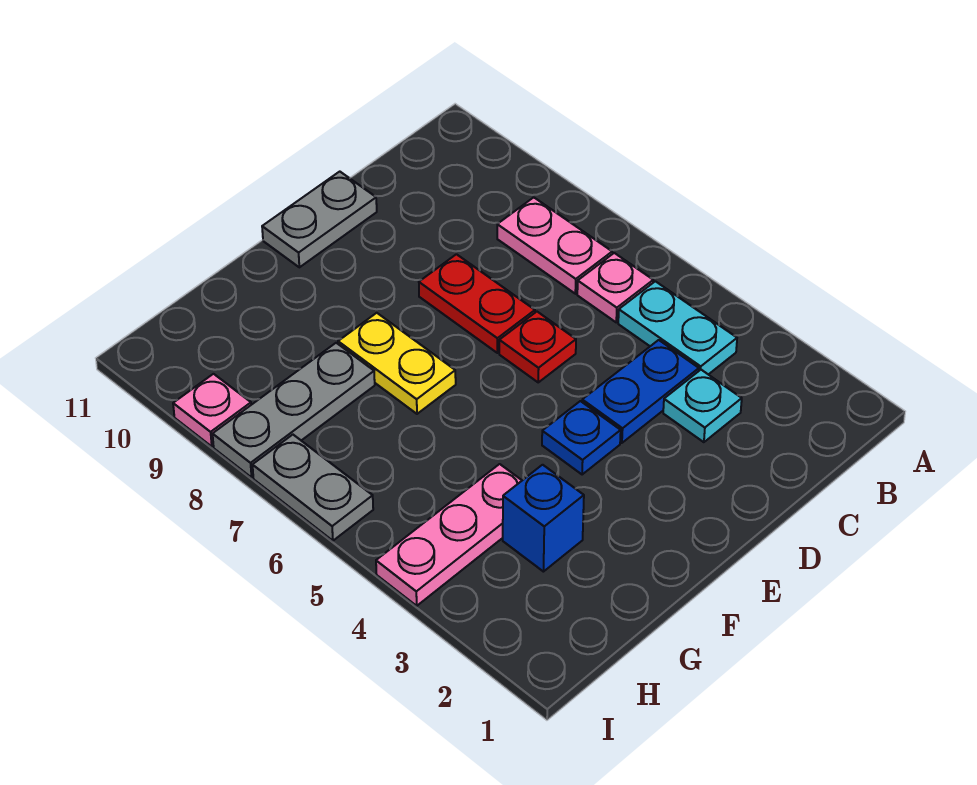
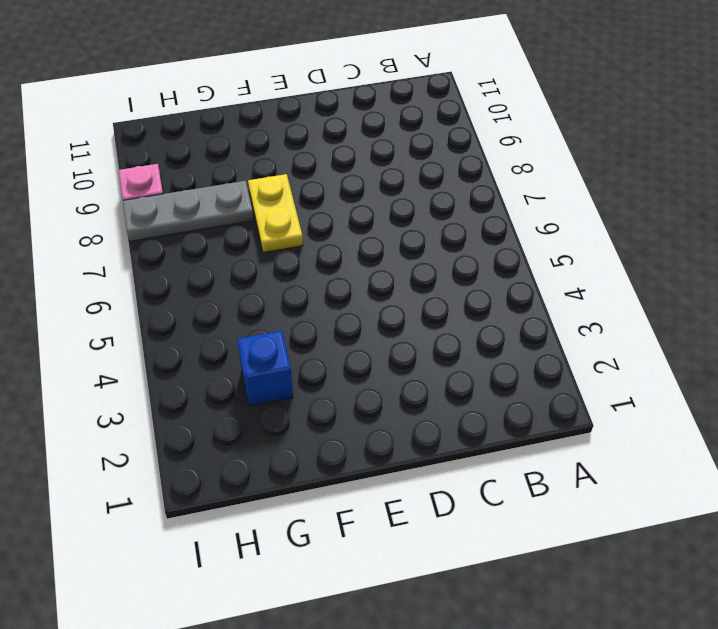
none -> cyan 1x2 plate [618,281,737,375]
none -> pink 1x1 plate [577,253,653,322]
none -> pink 1x2 plate [497,197,612,294]

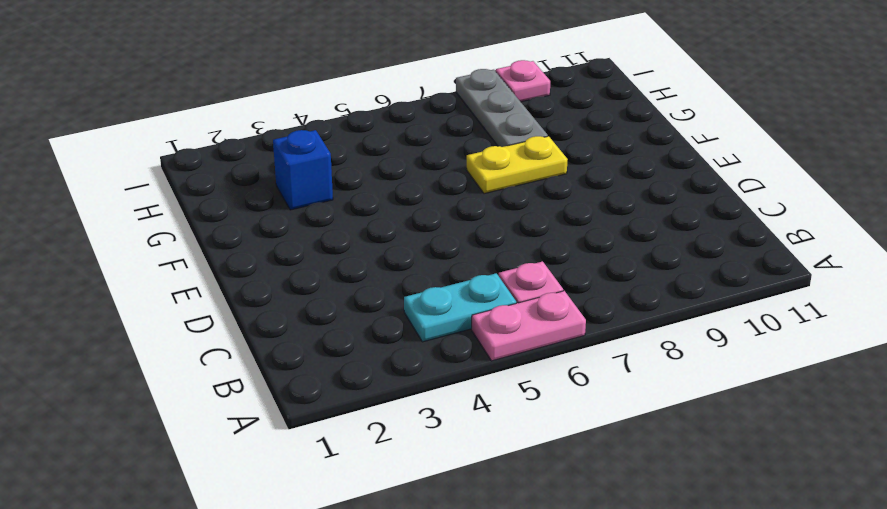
pink 1x2 plate [472,291,586,361] -> pink 1x2 plate moved to [497,197,612,294]
none -> cyan 1x1 plate [663,370,742,442]
none -> blue 1x2 plate [582,340,699,443]
none -> red 1x1 plate [499,312,576,382]

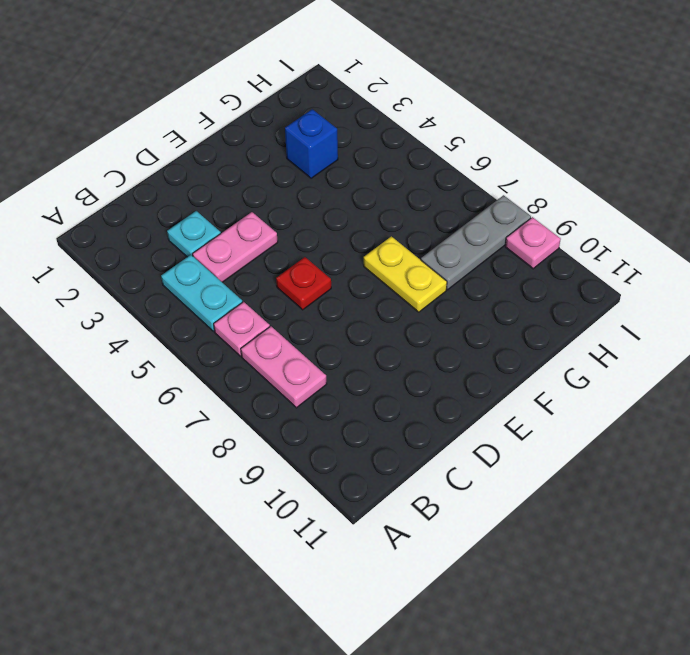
pink 1x2 plate [193,212,278,282] -> blue 1x2 plate [582,340,699,443]
none -> red 1x2 plate [419,254,535,353]
none -> grey 1x2 plate [262,172,377,267]
none -> blue 1x1 plate [542,401,621,475]

